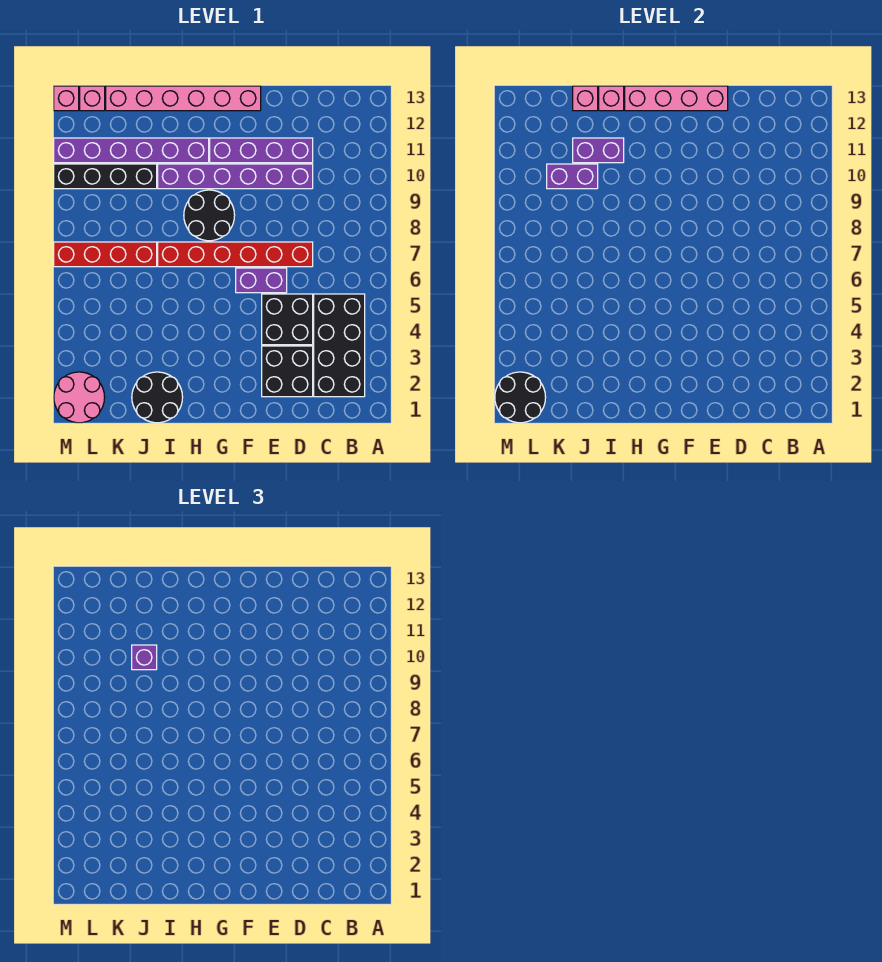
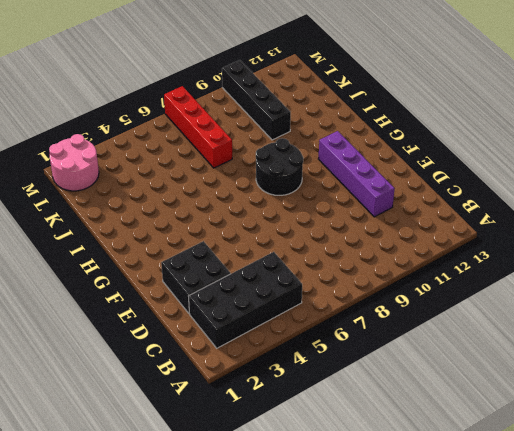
none -> black 2x2 brick [262,294,313,345]
none -> red 1x6 brick [158,242,313,267]
none -> purple 1x6 brick [158,164,313,189]

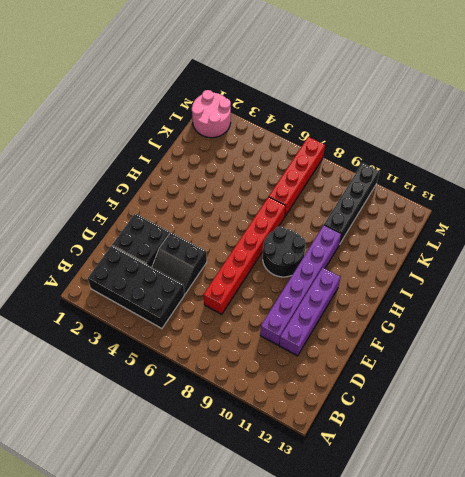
black 2x2 slope [152,232,207,294] -> black 2x2 brick [262,294,313,345]
none -> purple 1x2 brick [236,268,287,293]
none -> pink 1x6 brick [106,86,261,111]
none -> purple 1x6 brick [54,138,209,163]

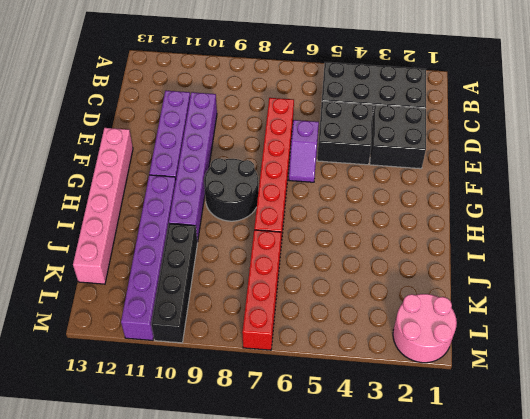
purple 1x2 slope [289,120,319,182] -> purple 1x2 brick [236,268,287,293]
none -> black 2x2 round brick [132,372,183,423]
none -> pink 1x1 brick [80,86,105,111]
none -> pink 1x1 brick [54,86,79,111]

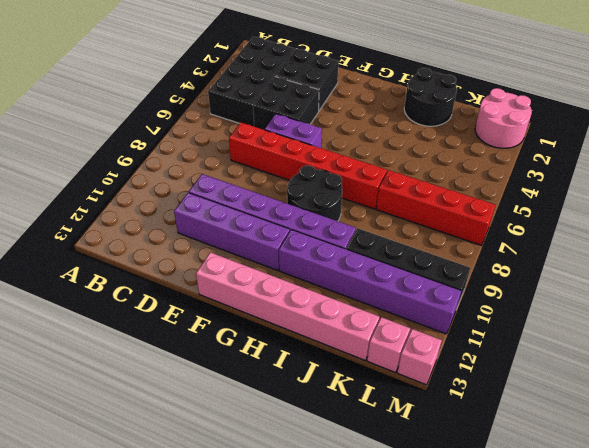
none -> pink 1x4 brick [625,86,728,111]
none -> purple 1x2 brick [573,138,624,163]
none -> pink 1x1 brick [599,86,624,111]

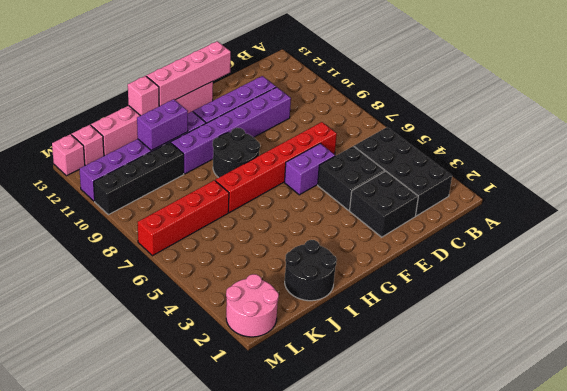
none -> purple 1x2 brick [547,164,598,189]
none -> pink 1x1 brick [573,86,598,111]
none -> black 2x2 round brick [495,372,546,423]

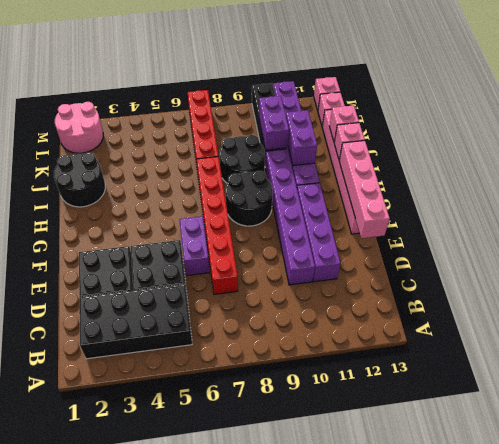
black 2x2 round brick [220,135,265,183] -> black 2x2 round brick moved to [495,372,546,423]
none -> purple 1x1 brick [132,645,157,670]

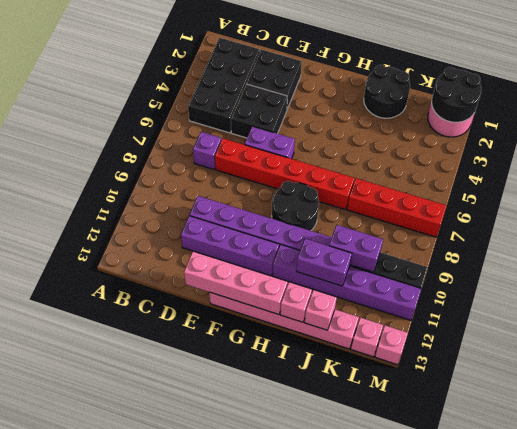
purple 1x1 brick [193,132,221,170] -> purple 1x1 brick moved to [132,645,157,670]

